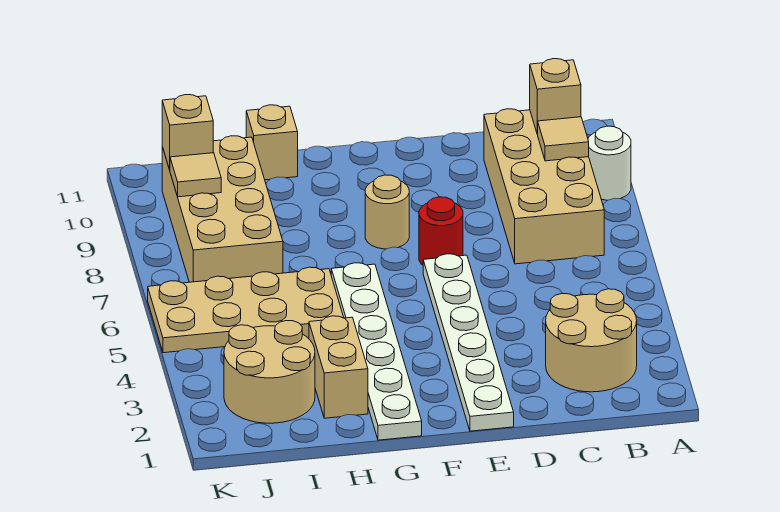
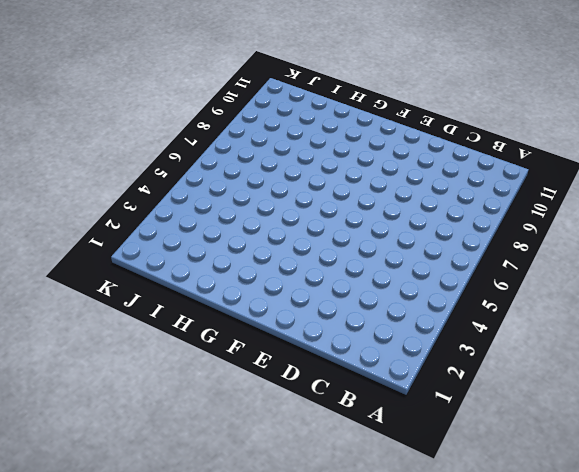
none -> white 1x1 round brick [588,126,631,200]
none -> tan 2x2 round brick [546,289,637,392]
none -> tan 2x4 brick [484,109,604,264]

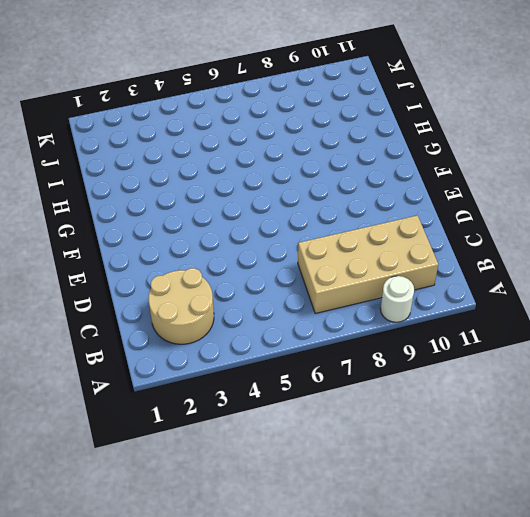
none -> white 1x6 plate [423,254,514,431]
none -> red 1x1 round brick [419,197,463,265]
none -> tan 1x1 round brick [365,175,409,249]

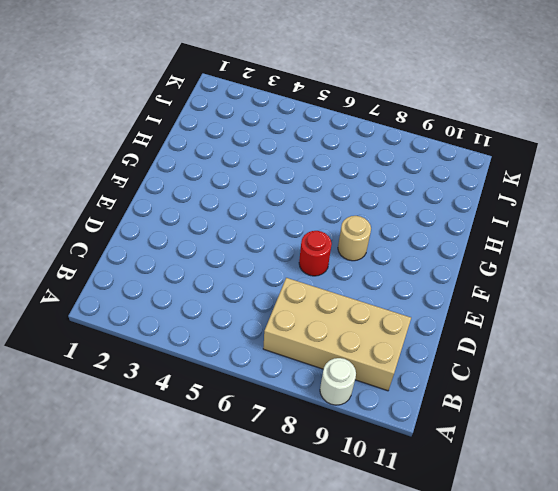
none -> tan 2x2 round brick [546,289,637,392]
none -> white 1x6 plate [423,254,514,431]
none -> white 1x6 plate [331,263,422,440]

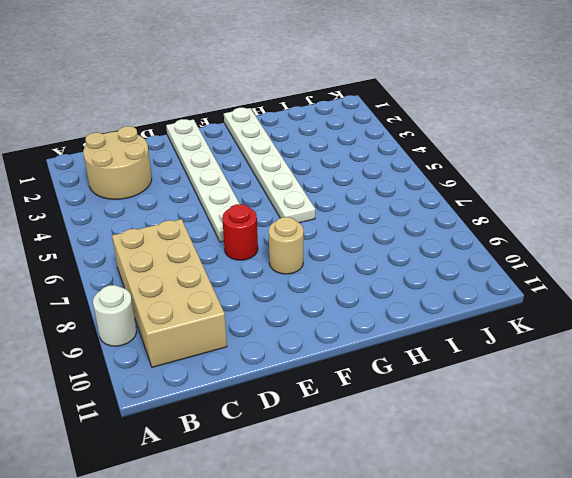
none -> tan 1x2 brick [309,316,368,418]
none -> tan 2x4 plate [148,267,344,353]
none -> tan 1x1 brick [246,105,298,180]

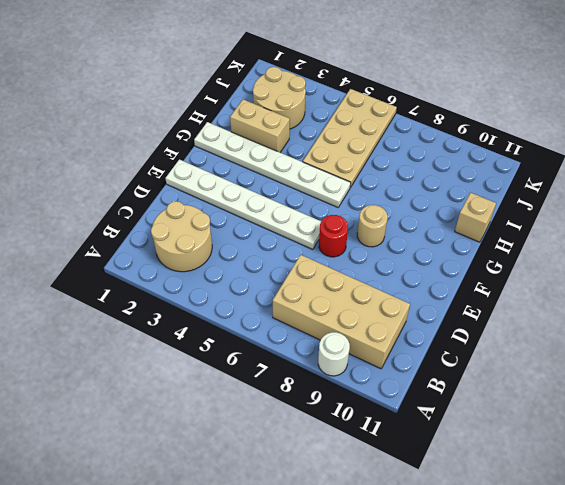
none -> tan 2x4 brick [162,136,283,282]
none -> tan 1x1 tile [537,117,589,161]
none -> tan 1x1 brick [530,59,581,134]

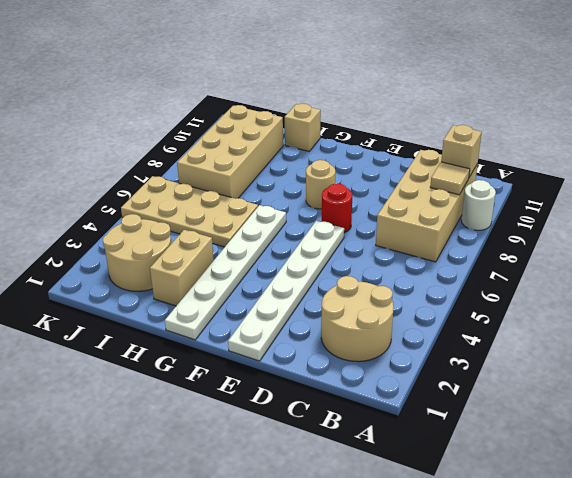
none -> tan 1x1 tile [170,153,221,197]
none -> tan 1x1 brick [162,95,213,170]

